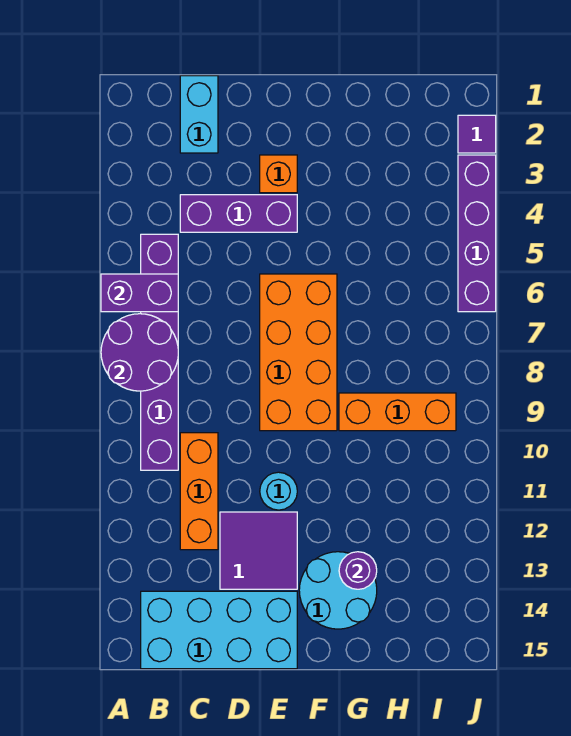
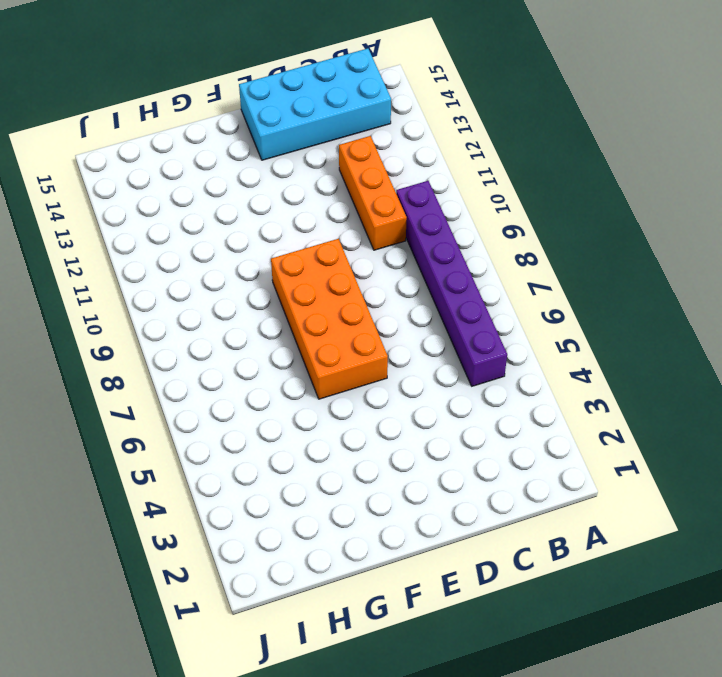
none -> cyan 1x2 brick [180,76,218,153]
none -> purple 1x3 brick [180,195,297,232]
none -> purple 2x2 tile [220,512,297,589]

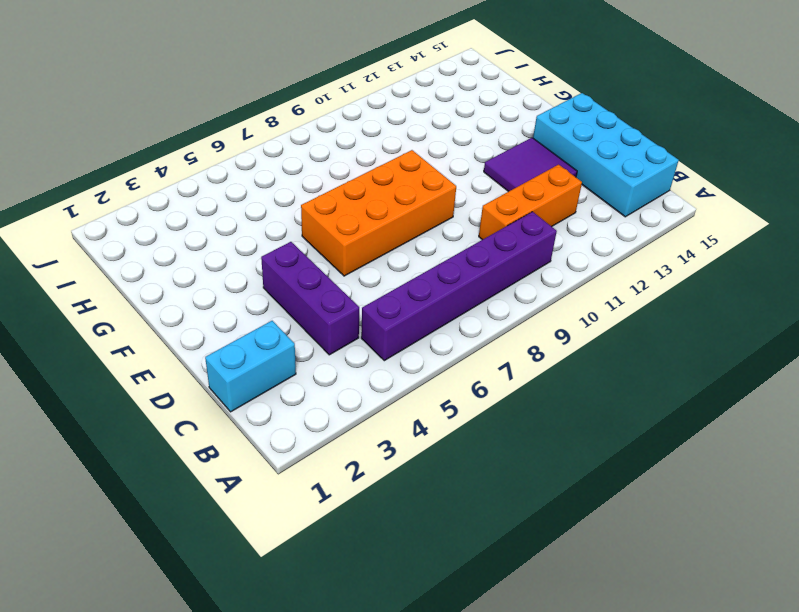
none -> orange 1x1 brick [260,155,297,193]
none -> cyan 1x1 round brick [260,472,297,510]
none -> cyan 2x2 round brick [299,552,377,629]

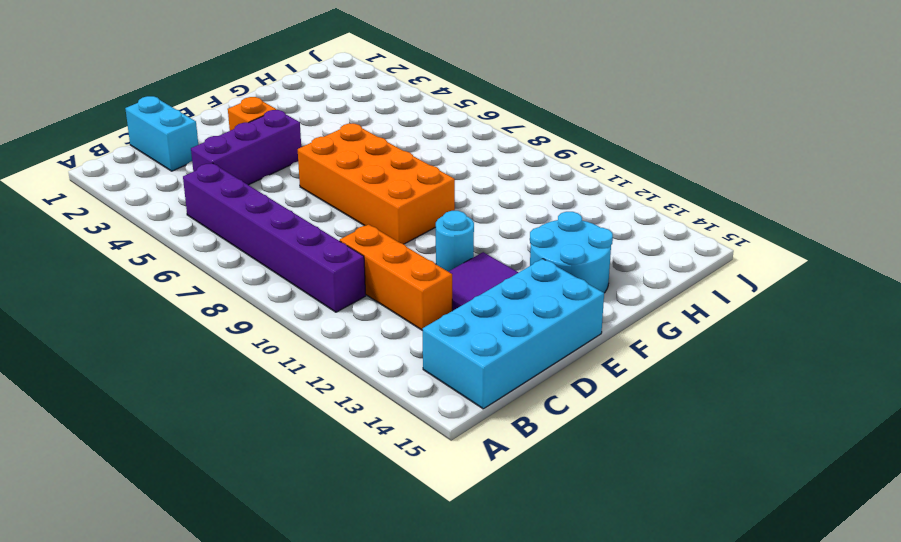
none -> orange 1x3 brick [339,393,456,431]
none -> purple 1x1 tile [458,115,496,153]
none -> purple 1x4 brick [458,155,496,312]

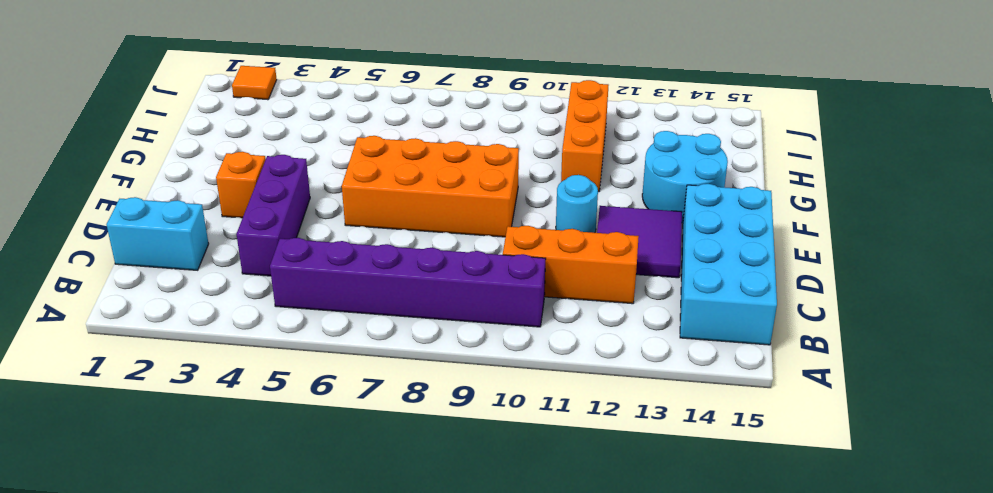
orange 1x3 brick [561,80,608,192] -> orange 1x3 brick moved to [339,393,456,431]
orange 1x1 tile [232,66,277,100] -> purple 1x1 tile [458,115,496,153]
none -> purple 1x4 brick [458,155,496,312]
none -> purple 1x2 brick [101,274,178,312]
none -> purple 2x2 round brick [101,314,178,391]

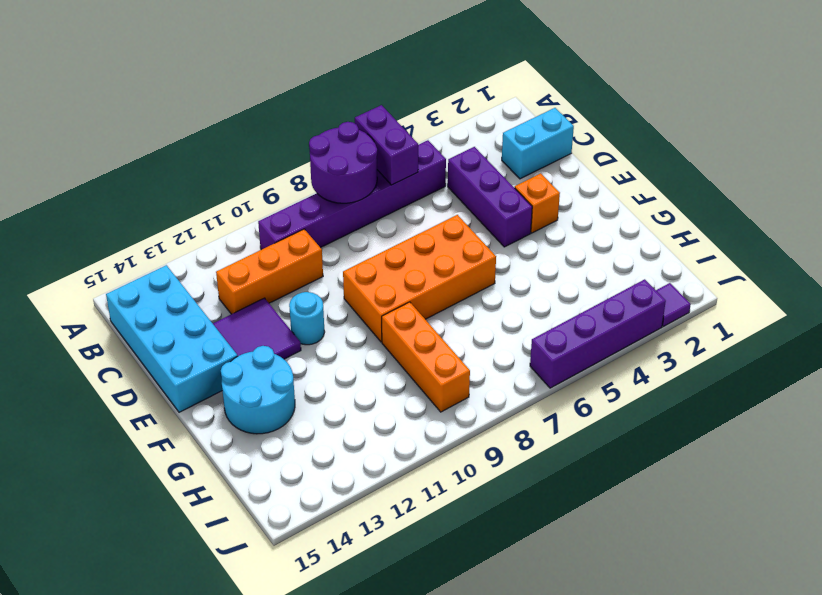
none -> purple 1x1 round brick [339,552,377,589]

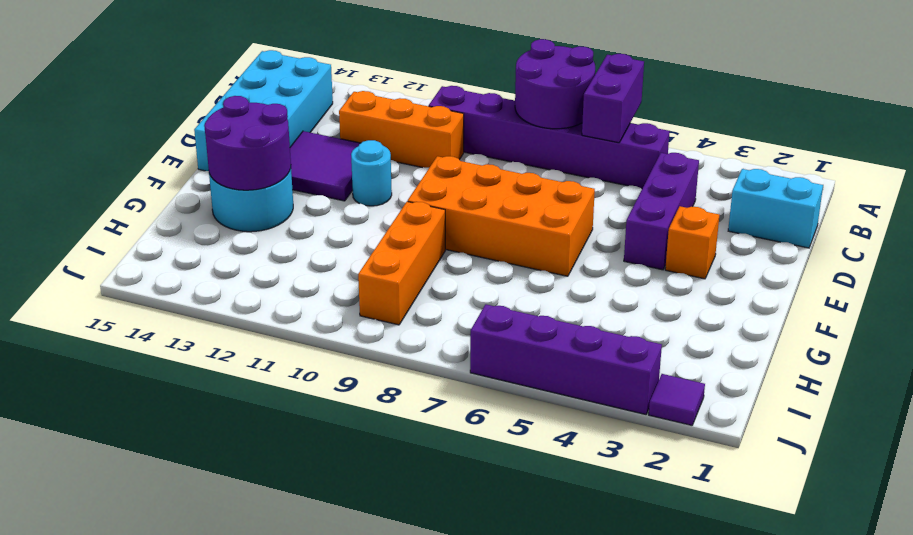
purple 2x2 round brick [204,96,291,190] -> purple 1x1 round brick [339,552,377,589]

